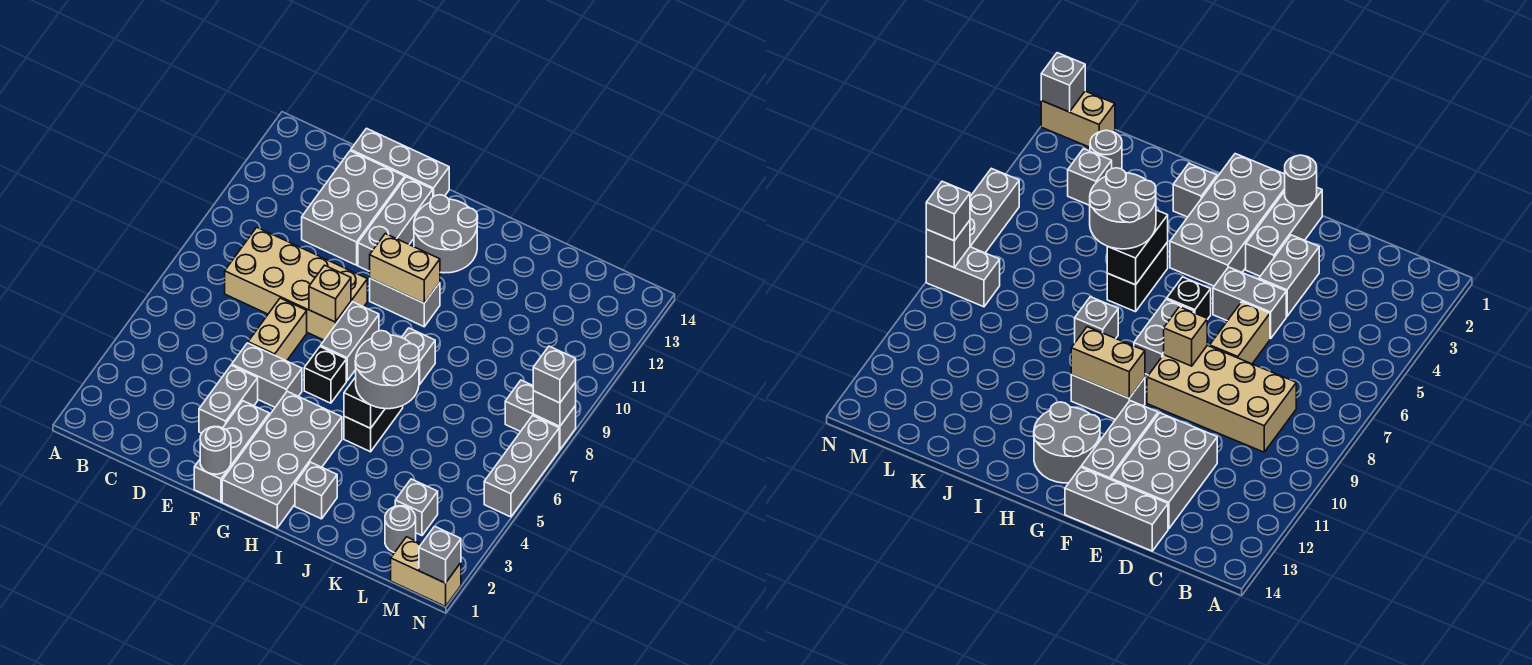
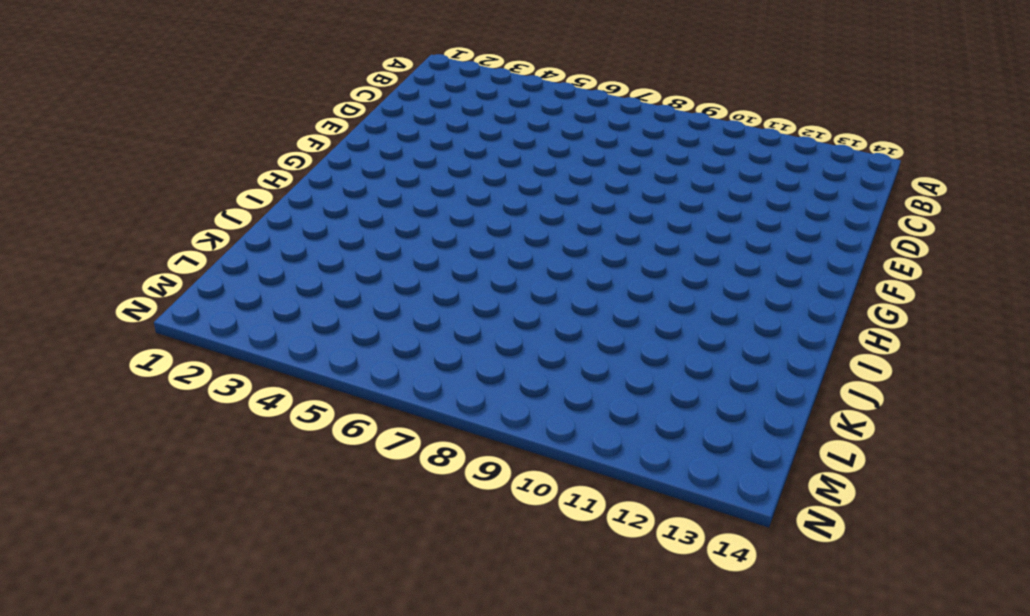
none -> tan 2x4 brick [225,227,367,340]
none -> grey 2x3 brick [302,151,405,265]
none -> grey 1x3 brick [351,128,449,197]

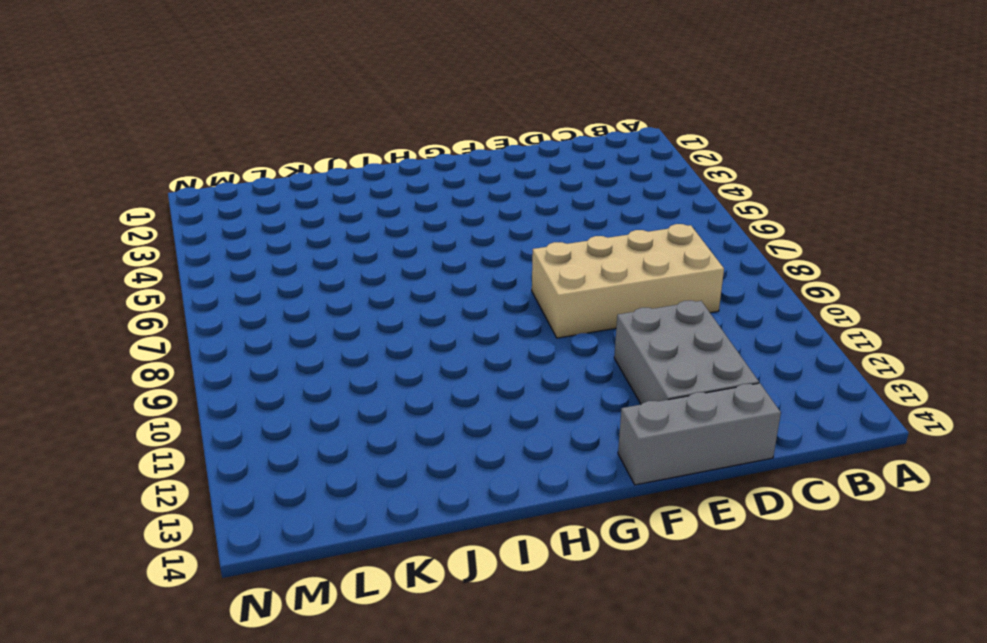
none -> grey 1x2 brick [199,365,258,433]
none -> grey 1x2 brick [232,343,302,407]
none -> tan 1x2 brick [248,298,307,361]

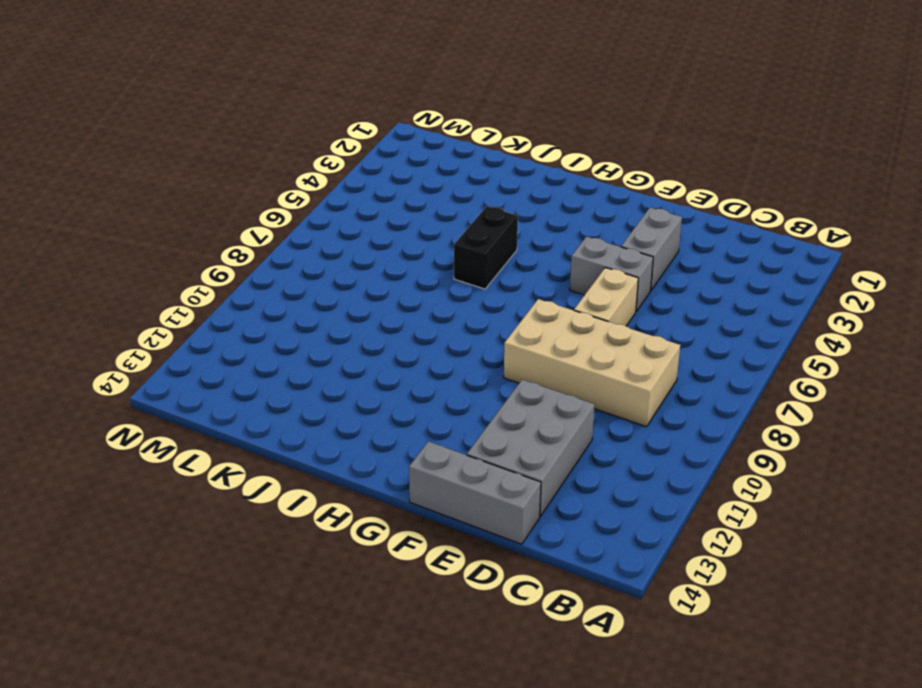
none -> grey 1x3 brick [194,401,269,502]
none -> grey 1x3 brick [358,177,433,271]
none -> grey 2x4 brick [222,391,342,528]

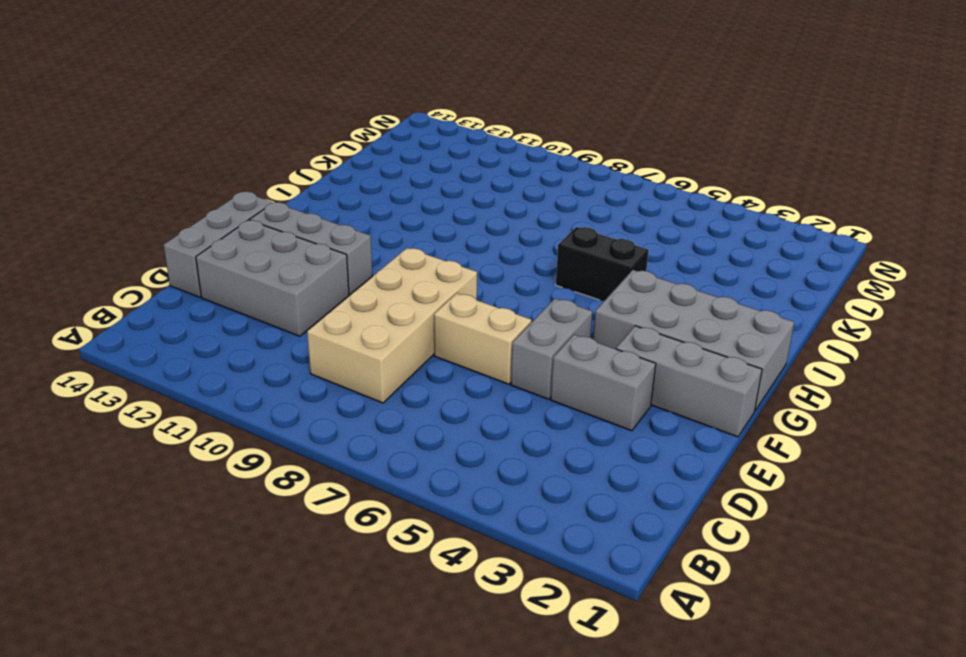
none -> black 1x1 brick [304,347,346,403]
none -> grey 1x2 brick [321,302,379,381]
none -> grey 1x2 brick [370,279,440,327]

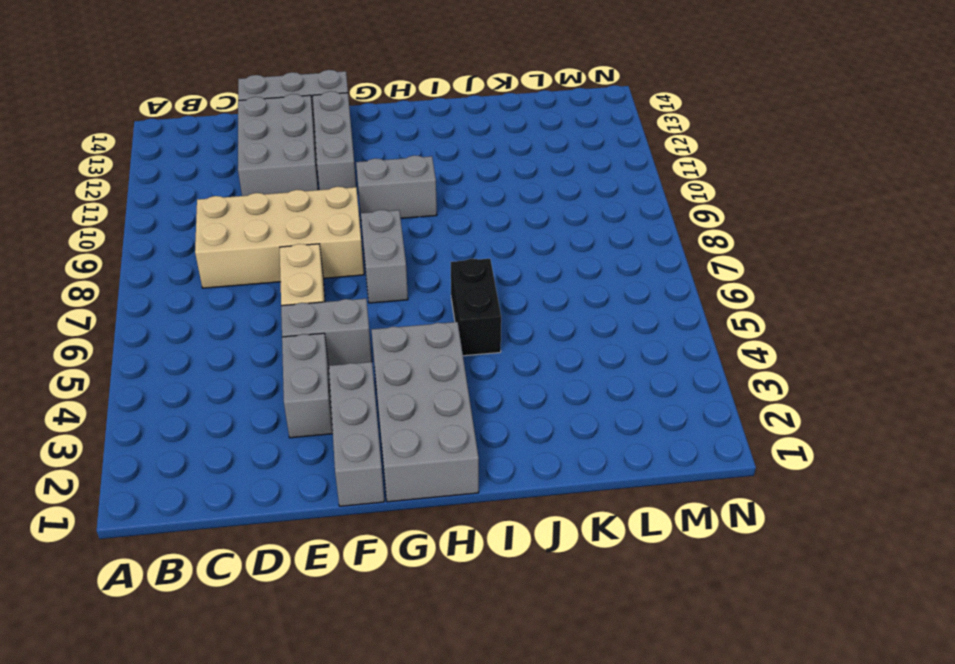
none -> black 1x1 brick [304,347,346,403]
none -> grey 2x2 round brick [414,195,478,273]
none -> grey 1x1 brick [295,462,337,519]

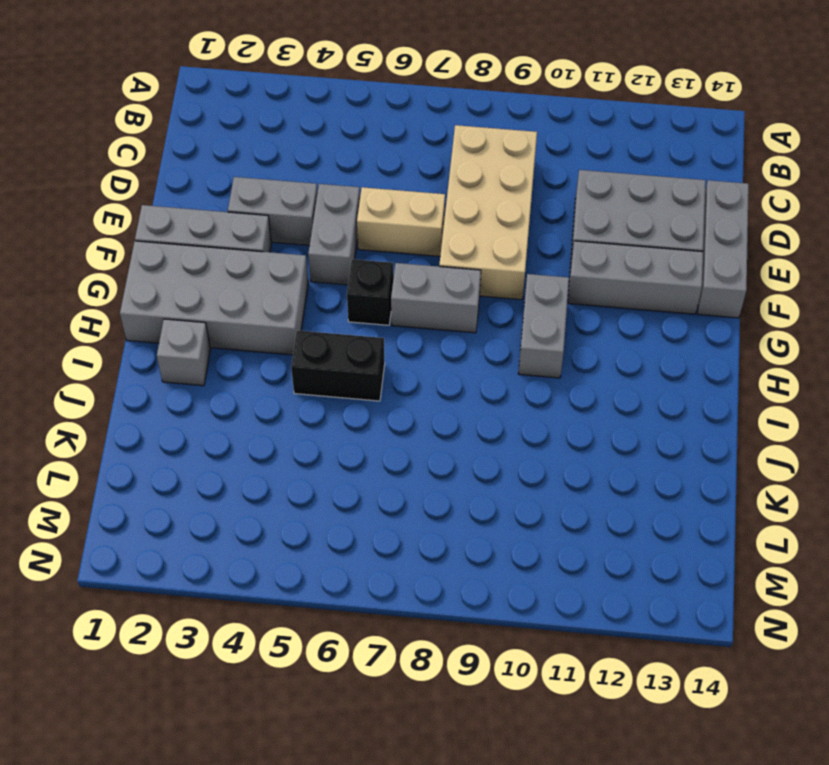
none -> grey 2x2 round brick [414,195,478,273]
none -> grey 1x1 brick [401,328,435,385]
none -> grey 1x1 round brick [385,506,416,553]

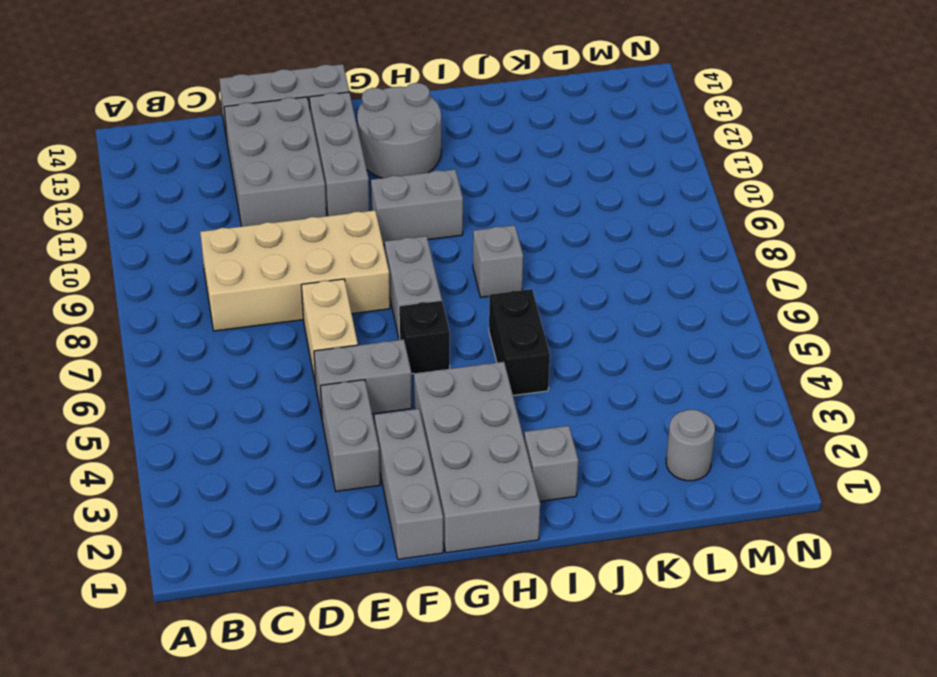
none -> grey 1x1 brick [395,479,438,536]
none -> tan 1x2 brick [391,537,461,606]
none -> grey 1x2 brick [505,380,576,450]

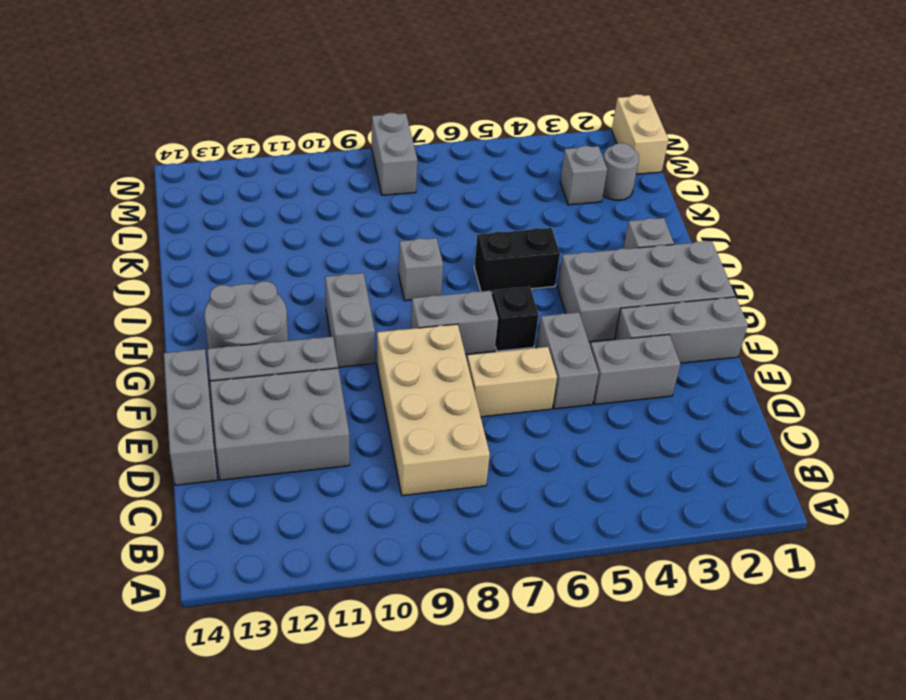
none -> grey 1x3 brick [484,416,559,517]
none -> grey 1x1 round brick [200,426,231,474]
none -> tan 1x1 brick [309,265,351,322]

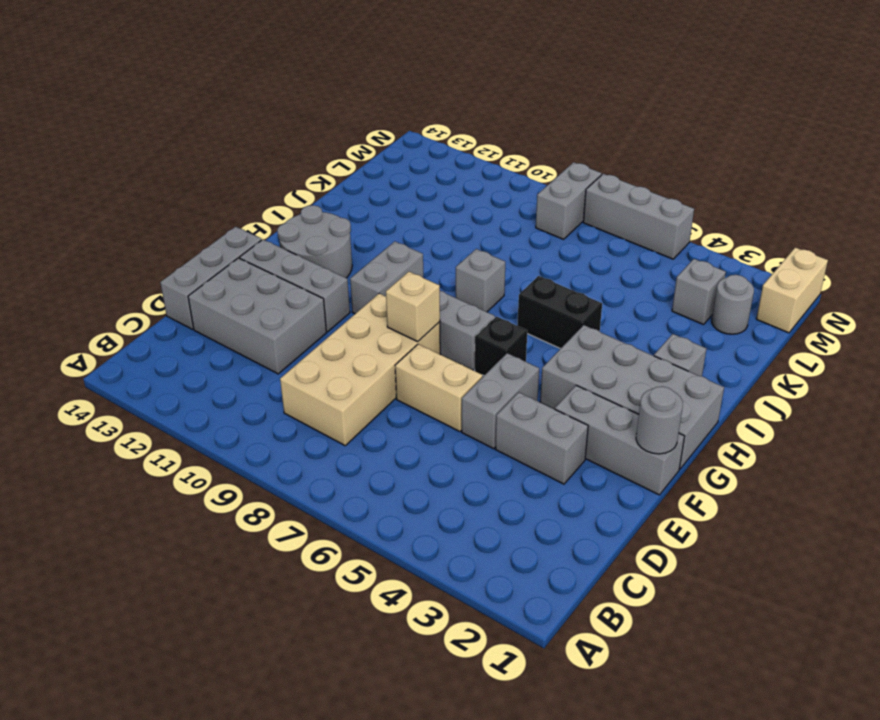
none -> tan 1x2 brick [370,234,440,303]
none -> black 1x2 brick [344,377,385,428]
none -> grey 1x1 brick [419,526,461,583]

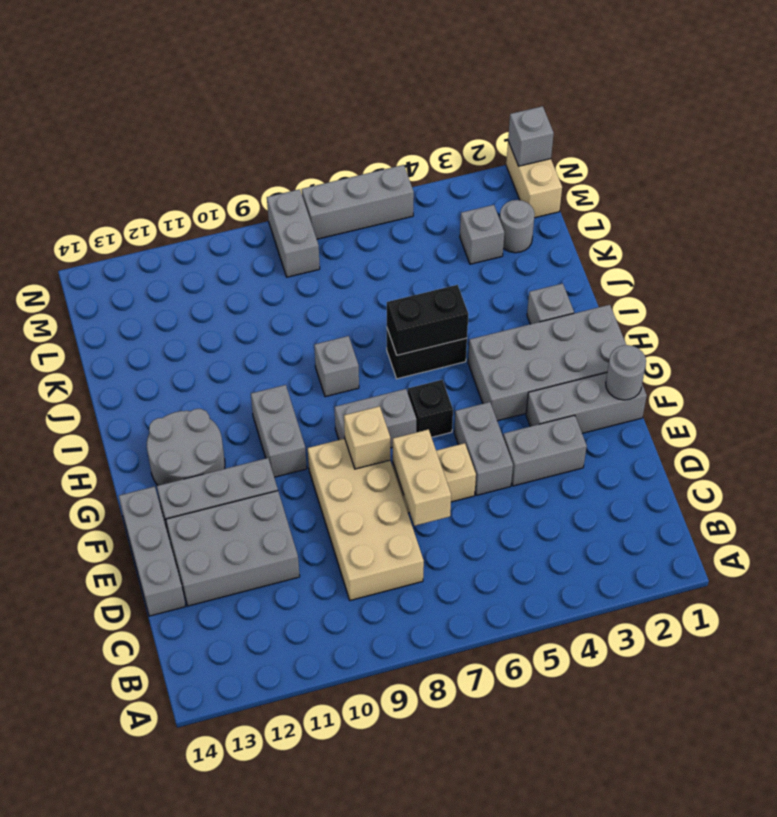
tan 1x2 brick [393,429,451,526] -> tan 1x2 brick moved to [370,234,440,303]
none -> grey 1x1 brick [533,382,576,426]
none -> grey 2x2 round brick [355,331,419,409]
none -> grey 1x1 brick [533,346,576,403]

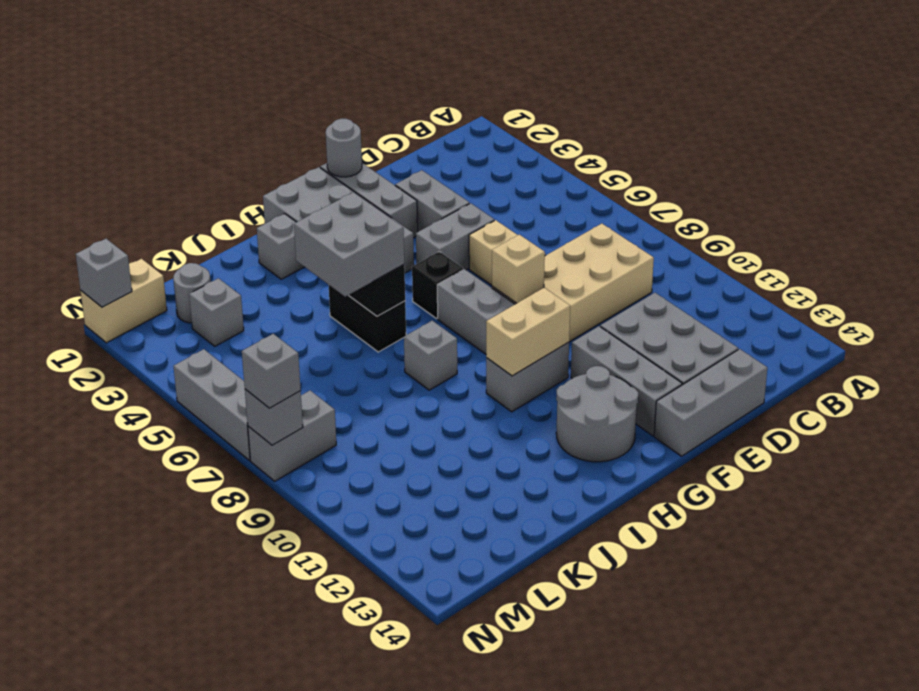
grey 2x2 brick [294,192,404,297] -> grey 2x2 round brick [355,331,419,409]

